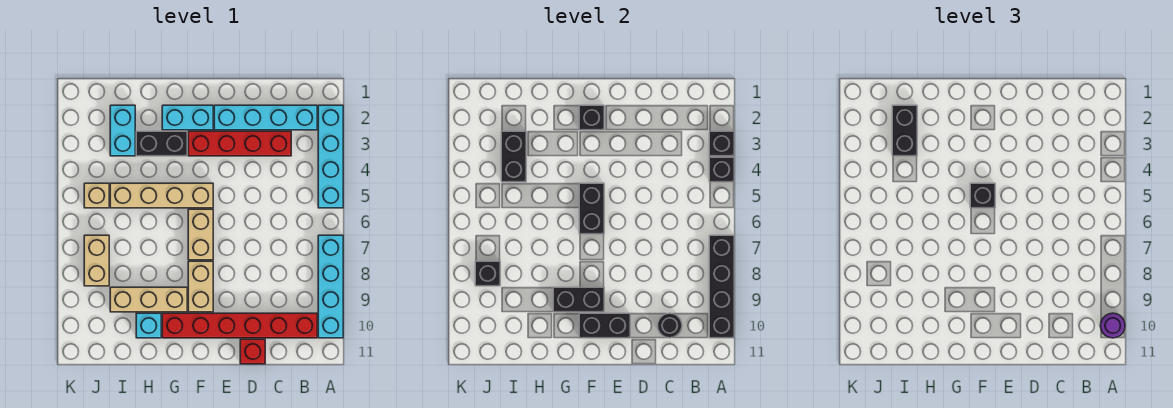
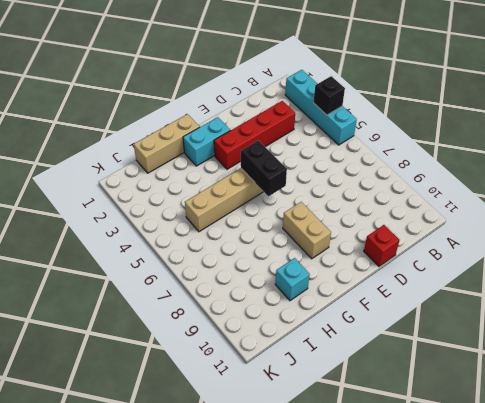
tan 1x3 brick [134,114,199,173] -> tan 1x3 brick moved to [110,287,187,312]
none -> cyan 1x4 brick [318,235,343,338]
none -> cyan 1x4 brick [214,105,317,130]
none -> red 1x6 brick [162,313,317,338]

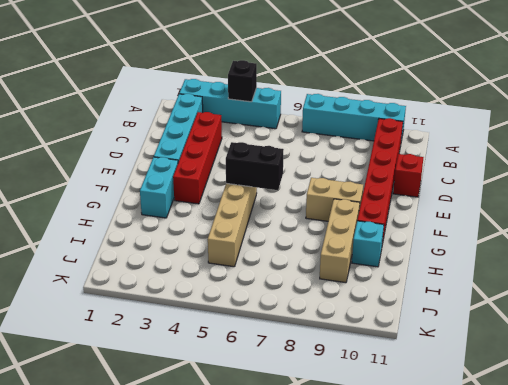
none -> tan 1x2 brick [188,209,213,260]
none -> black 1x2 brick [136,131,187,156]
none -> cyan 1x2 brick [110,105,135,156]

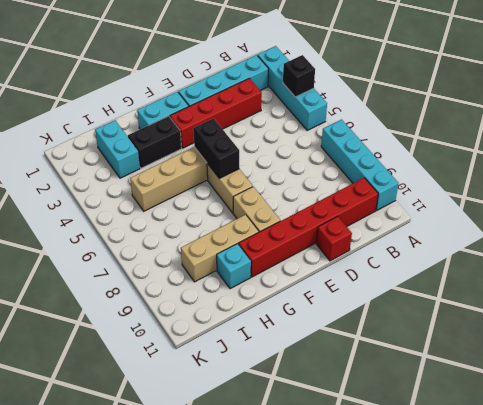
none -> tan 1x1 brick [84,183,109,208]
none -> tan 1x2 brick [84,235,109,286]
none -> black 1x1 brick [709,131,734,156]

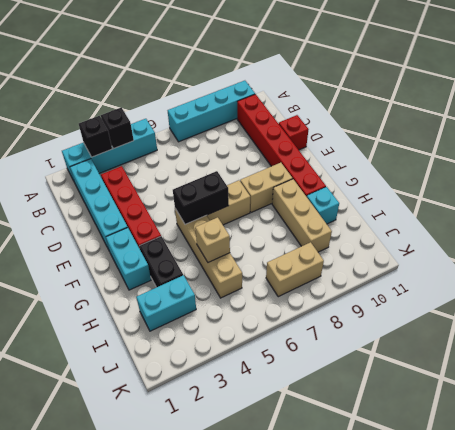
tan 1x1 brick [195,217,230,262] -> tan 1x1 brick moved to [84,183,109,208]
none -> black 1x4 brick [709,235,734,338]
none -> black 1x1 round brick [657,313,682,338]
none -> black 1x2 brick [579,313,630,338]

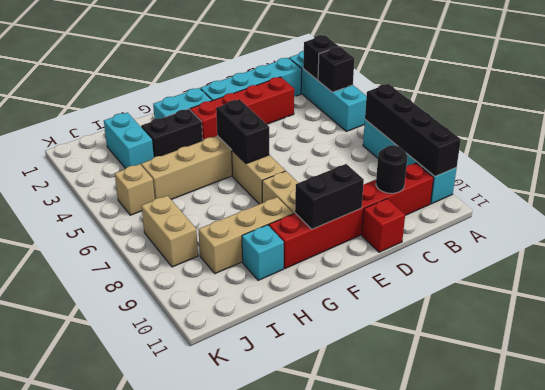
none -> black 1x1 brick [579,105,604,130]
none -> black 1x2 brick [553,287,604,312]
none -> black 1x2 brick [501,131,526,182]

